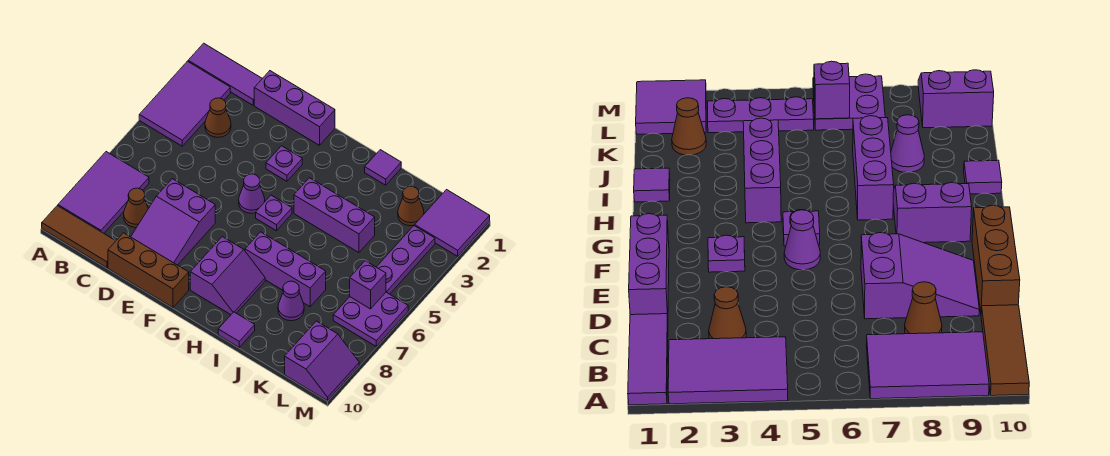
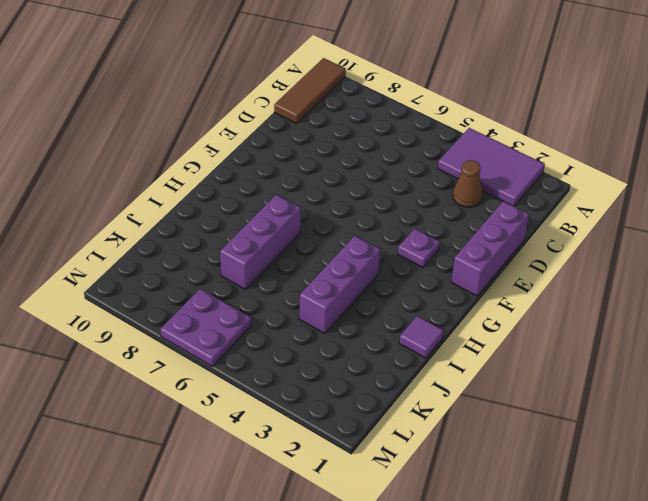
none -> purple 1x3 tile [188,43,262,105]
none -> purple 2x3 tile [58,152,149,233]
none -> brown 1x1 cone [124,188,148,228]

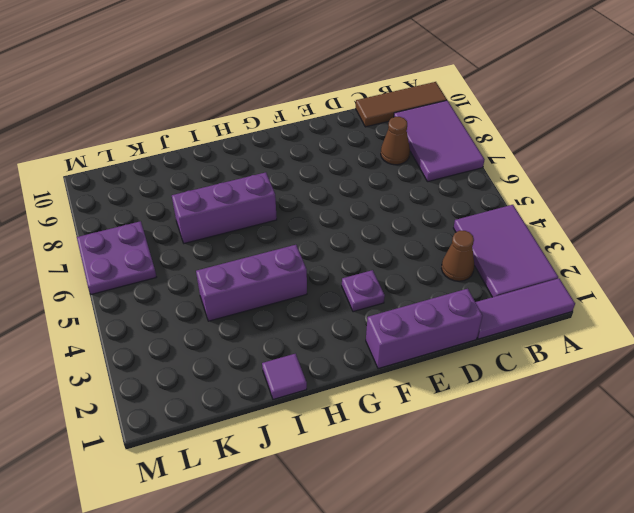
none -> purple 2x3 slope [131,179,215,265]
none -> brown 1x3 brick [108,233,189,307]
none -> purple 1x1 cone [239,174,265,213]

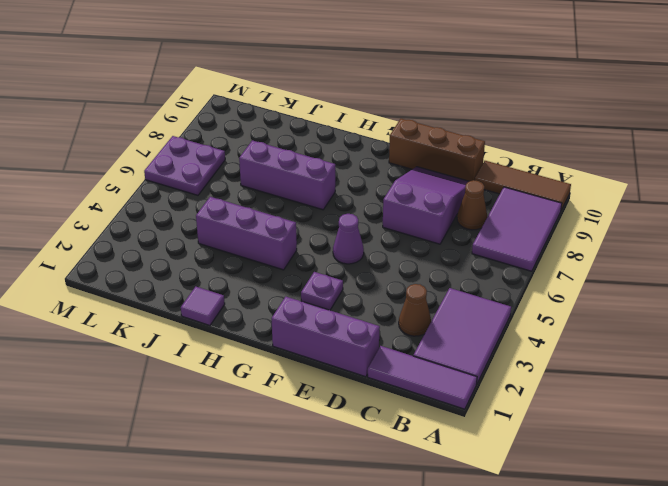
none -> purple 1x1 plate [256,195,292,231]
none -> purple 2x2 slope [190,237,265,315]
none -> purple 1x1 tile [218,312,255,347]

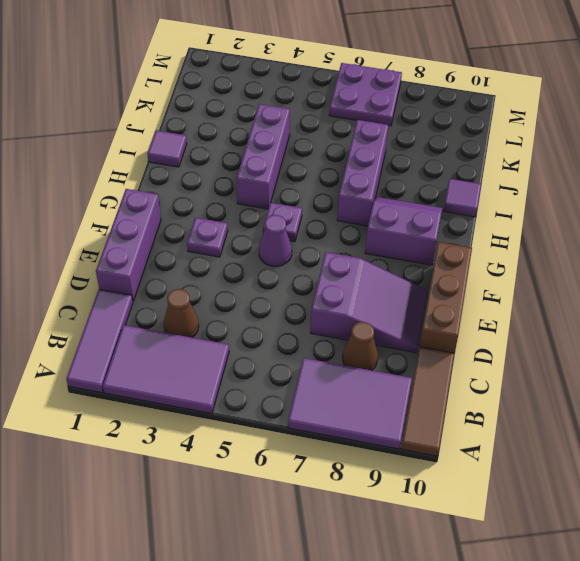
none -> purple 1x1 cone [278,281,304,321]
none -> brown 1x1 cone [398,186,424,226]
none -> purple 2x2 tile [414,190,490,256]

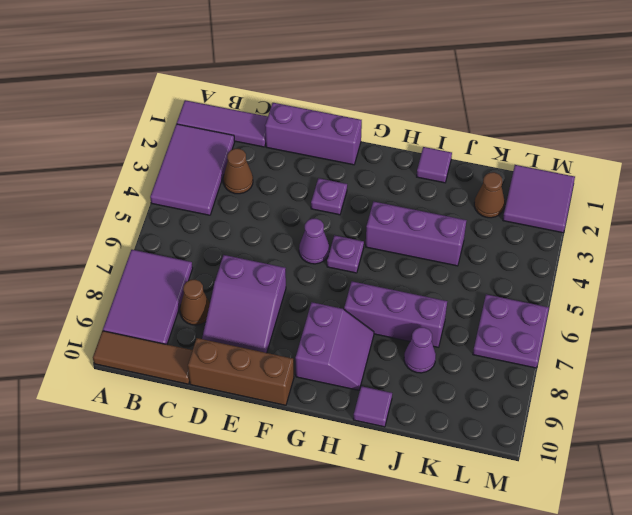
none -> purple 1x3 plate [377,226,435,294]
none -> purple 2x2 slope [285,321,359,401]
none -> purple 1x1 brick [350,261,386,309]

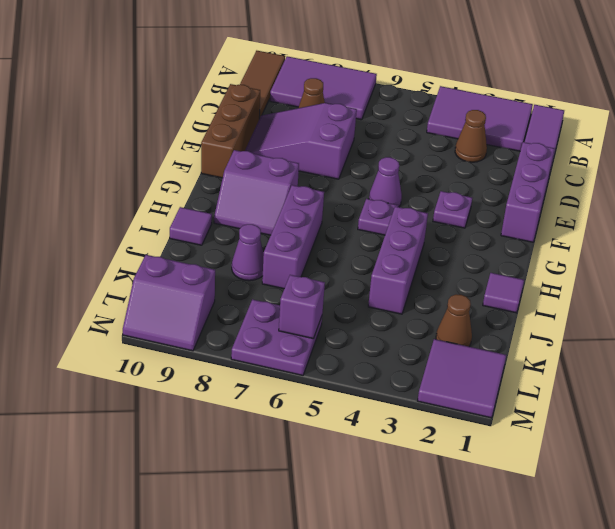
none -> purple 1x3 plate [377,226,435,294]

